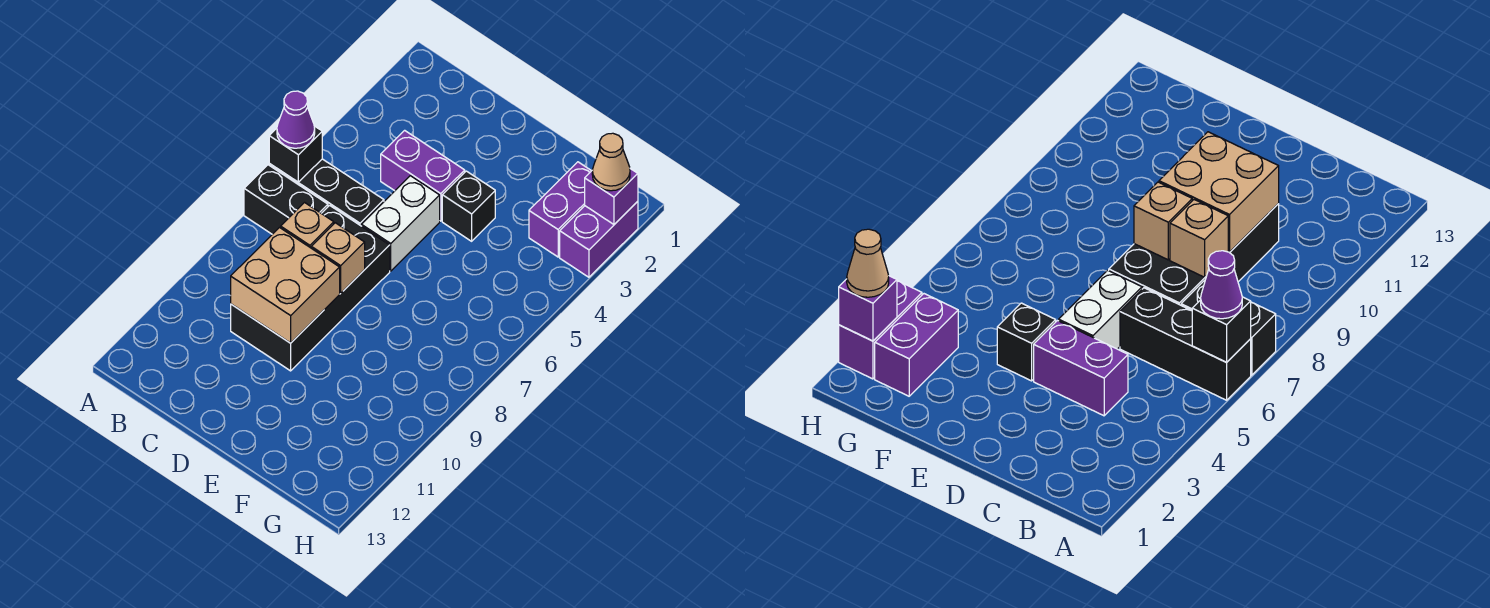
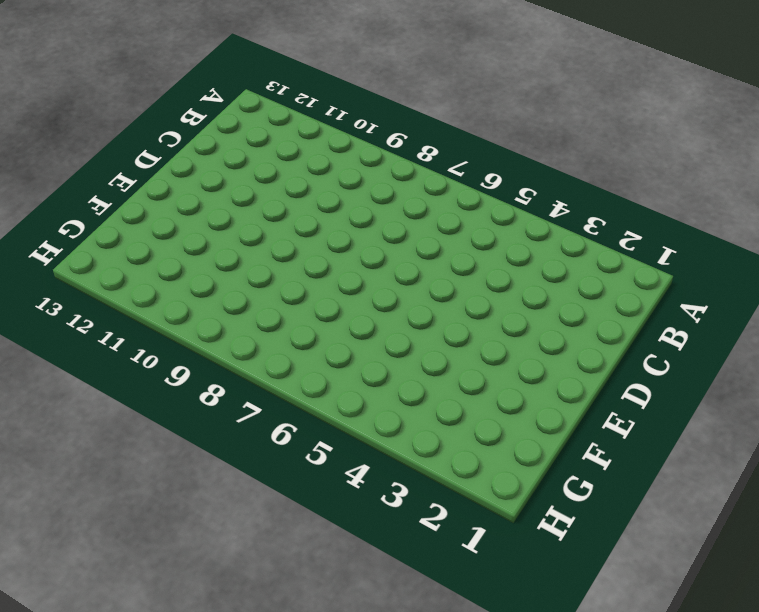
none -> black 1x3 brick [269,159,384,226]
none -> black 1x2 brick [244,165,328,234]
none -> purple 1x2 brick [381,130,465,221]

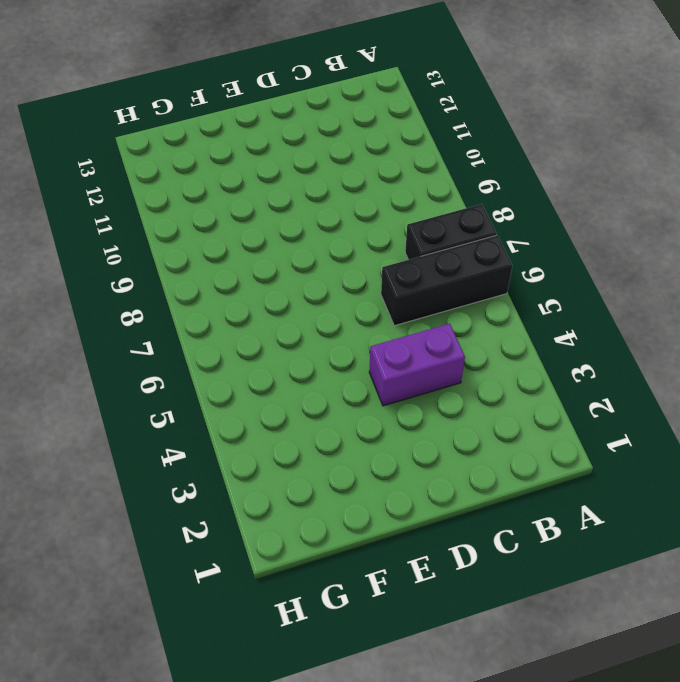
none -> black 2x4 brick [231,205,390,371]
none -> white 1x2 brick [362,176,440,271]
none -> black 1x1 brick [442,171,495,241]

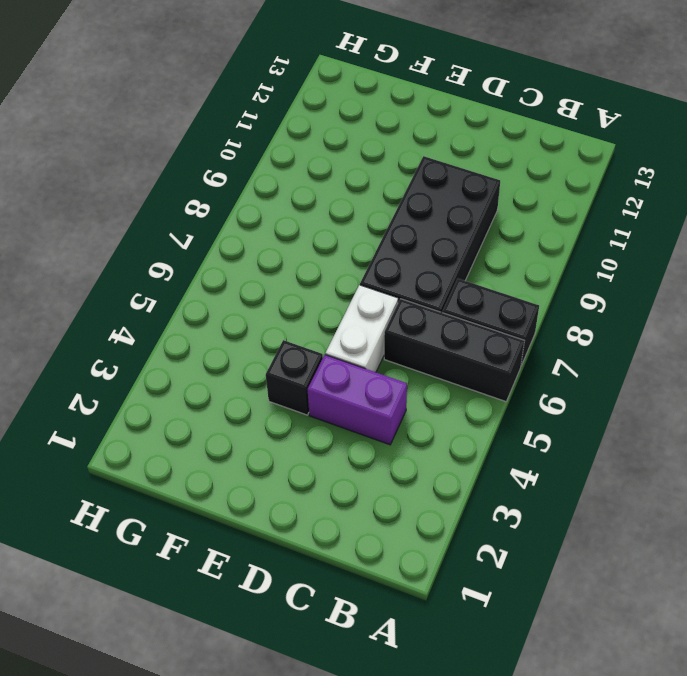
none -> purple 1x2 brick [529,162,591,257]
none -> purple 1x2 brick [560,201,638,277]
none -> black 1x1 brick [269,126,322,182]

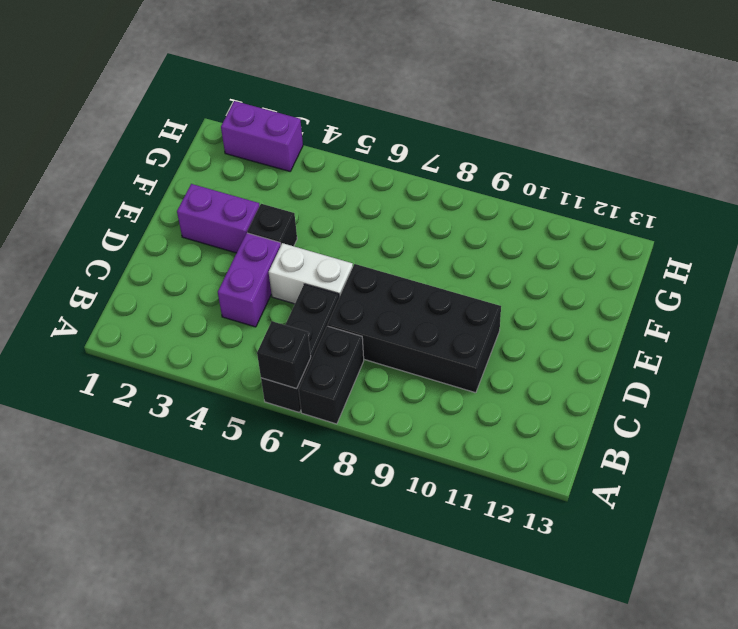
purple 1x2 brick [177,184,259,253] -> purple 1x2 brick moved to [529,162,591,257]
none -> tan 1x1 brick [281,203,334,248]
none -> tan 2x2 brick [231,228,340,343]
none -> tan 1x1 brick [311,223,365,293]

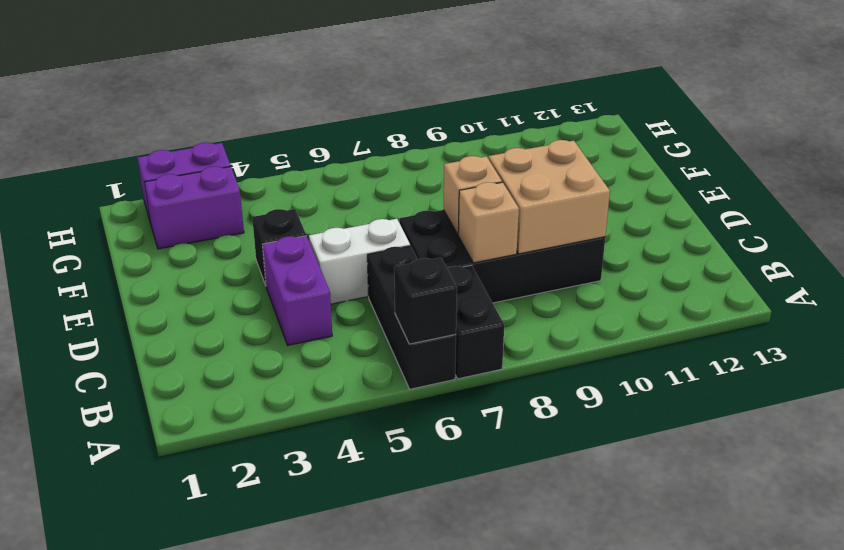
none -> purple 1x1 brick [585,169,638,224]
none -> purple 1x1 cone [277,91,315,148]
none -> tan 1x1 cone [592,133,630,191]

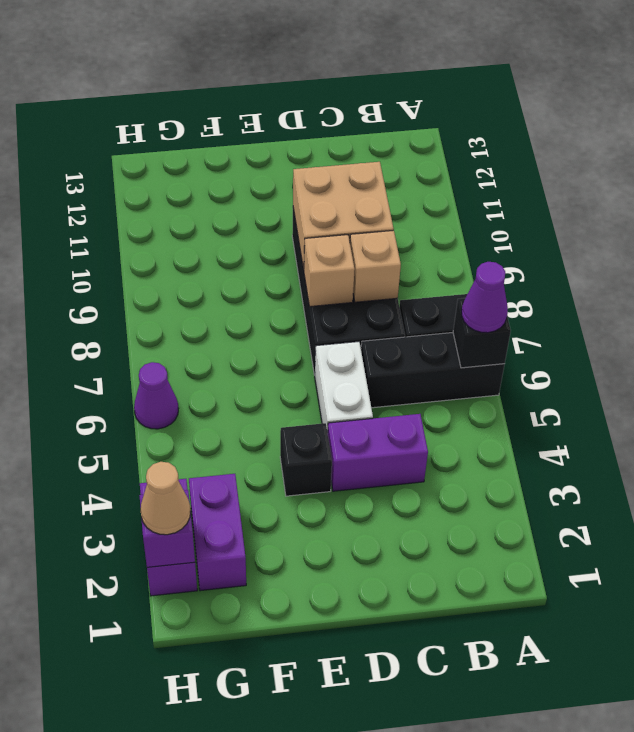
purple 1x1 cone [134,362,178,429] -> none

